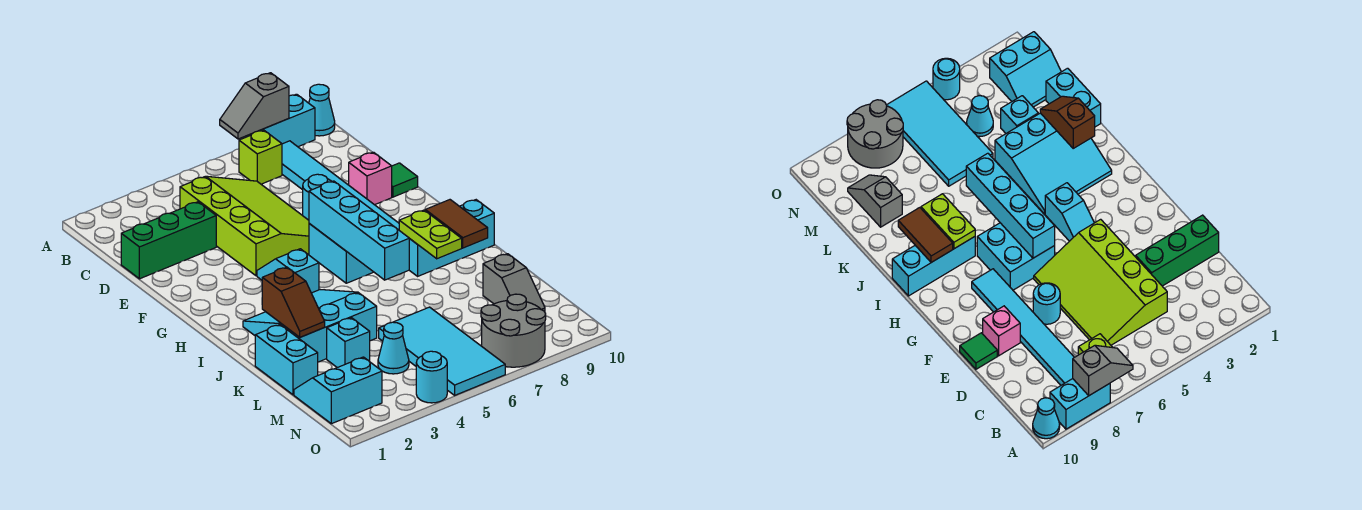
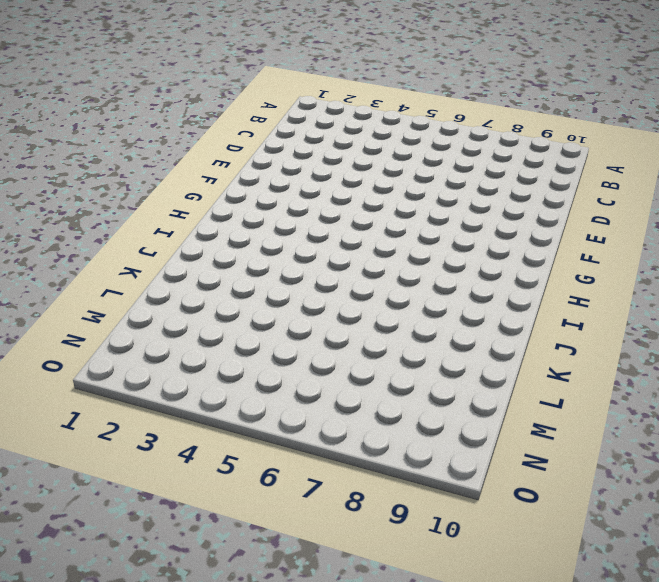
none -> cyan 1x2 brick [246,94,315,147]
none -> cyan 1x1 cone [309,84,335,136]
none -> lime 1x1 brick [239,130,282,184]

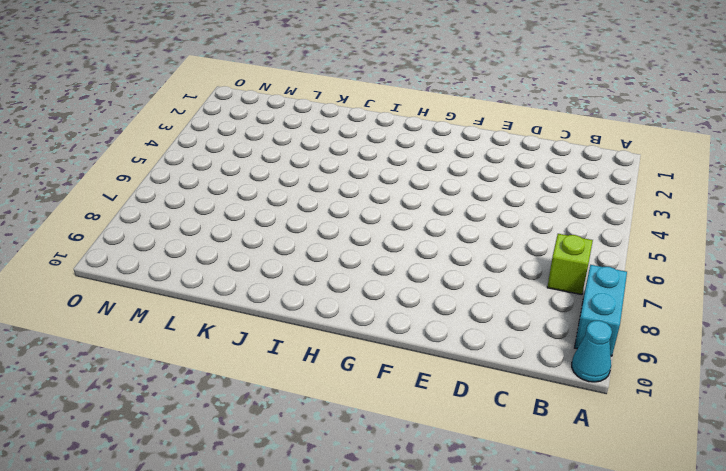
none -> cyan 1x6 tile [282,141,399,230]
none -> lime 3x4 slope [180,176,309,276]
none -> green 1x3 brick [121,202,216,279]

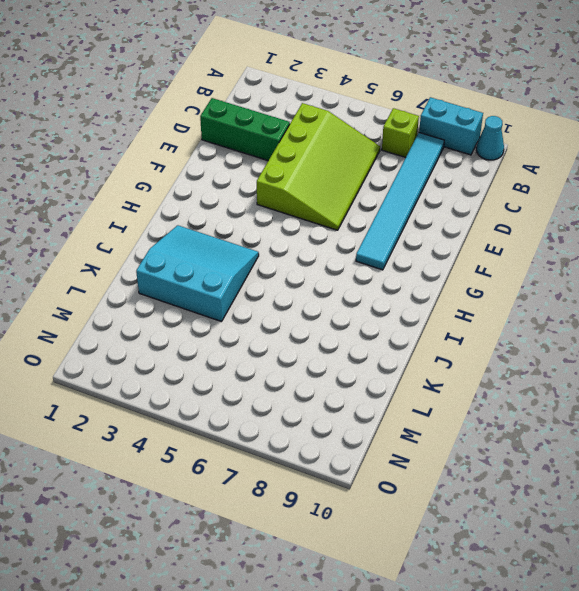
none -> cyan 1x1 round brick [303,174,332,220]
none -> pink 1x1 brick [349,152,392,205]
none -> green 1x1 tile [392,163,418,197]

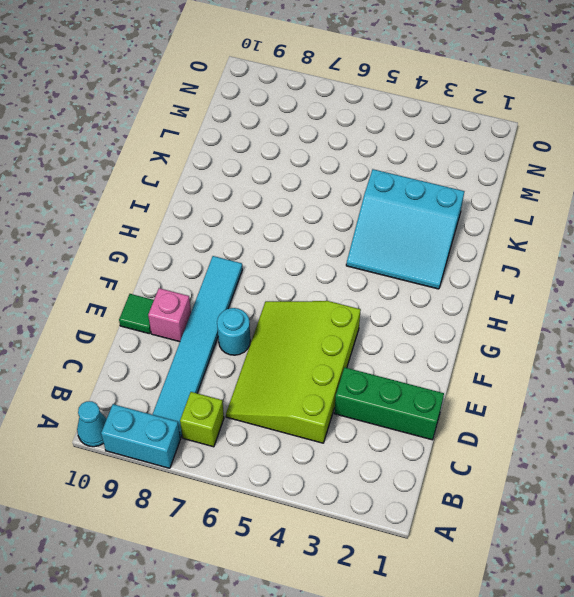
none -> cyan 1x2 slope [257,249,319,293]
none -> cyan 2x2 brick [309,224,373,283]
none -> cyan 1x3 brick [409,200,494,276]

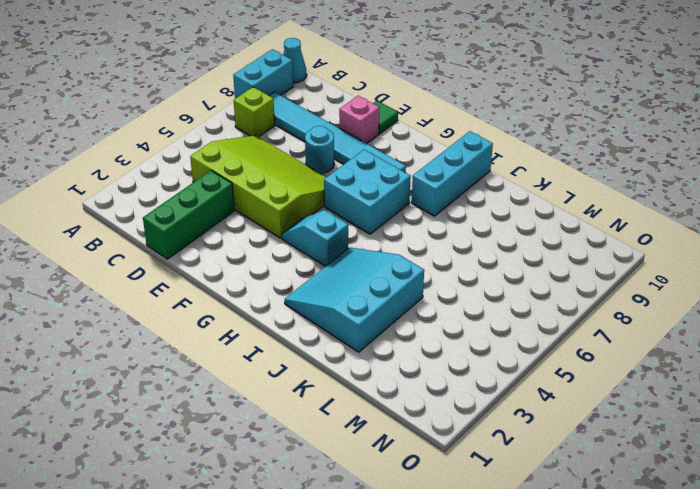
none -> cyan 1x2 brick [255,325,318,395]
none -> cyan 1x1 brick [327,318,370,368]
none -> cyan 2x4 tile [379,307,505,395]

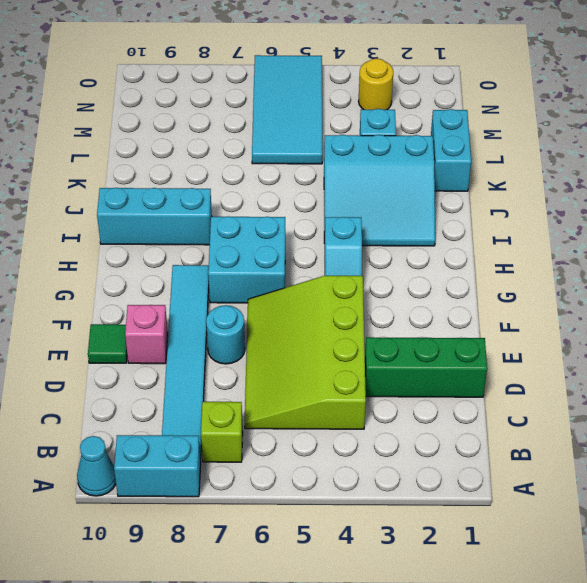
yellow 1x1 round brick [358,59,393,110] -> none
none -> grey 1x2 slope [483,254,545,312]
none -> cyan 2x2 slope [294,357,382,424]
none -> cyan 1x1 cone [378,322,409,374]

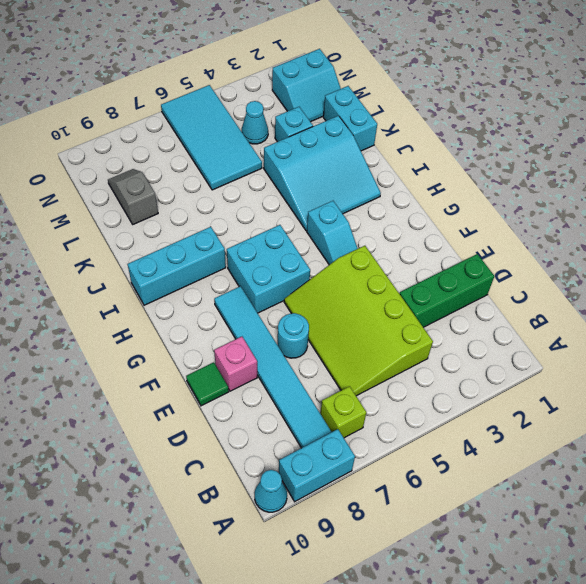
none -> grey 2x2 round brick [481,294,546,367]
none -> cyan 1x1 round brick [416,351,447,403]
none -> grey 1x2 slope [220,73,289,139]

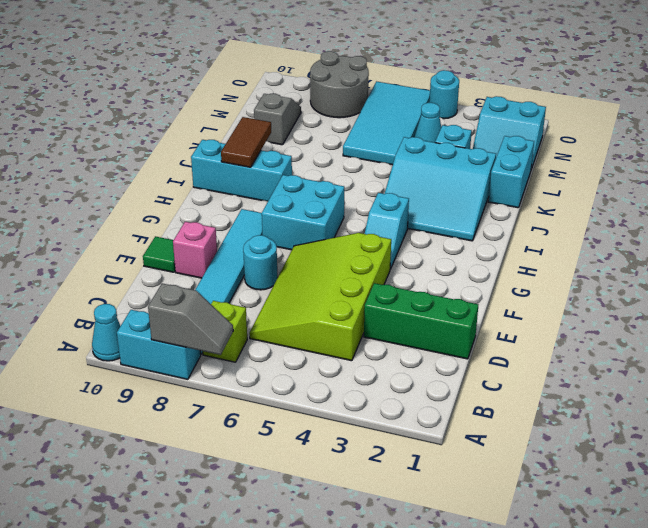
none -> cyan 1x4 brick [309,181,409,280]
none -> lime 1x2 plate [399,210,462,259]
none -> brown 1x2 slope [262,267,325,337]

